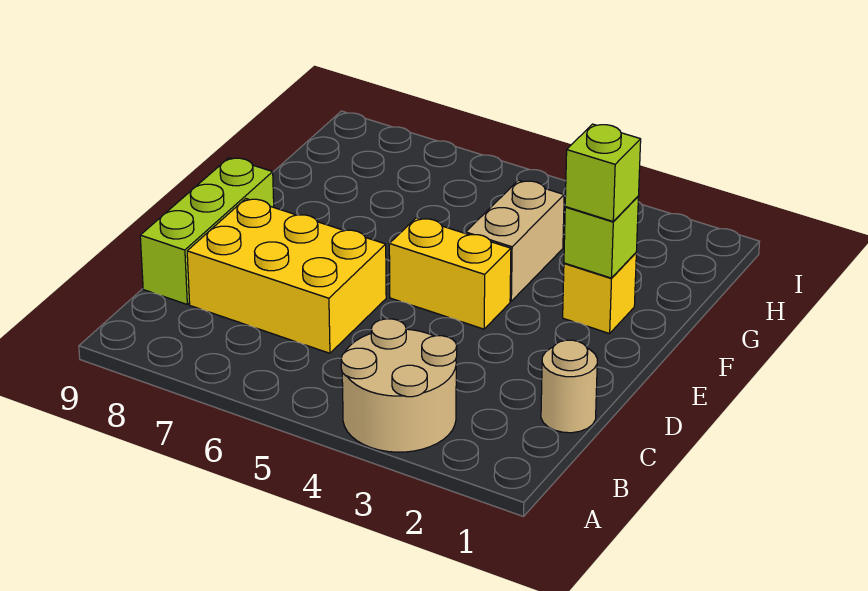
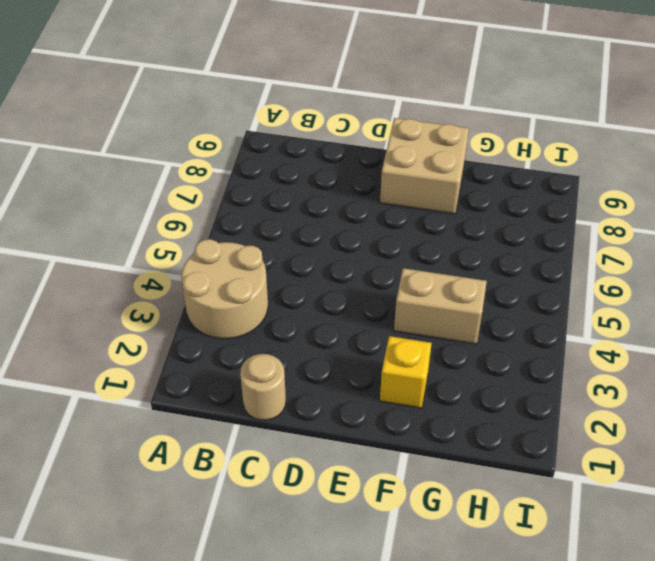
tan 2x2 brick [380,118,469,214] -> lime 1x3 brick [140,158,274,304]
none -> yellow 2x3 brick [187,199,386,353]
none -> yellow 1x2 brick [389,218,511,329]

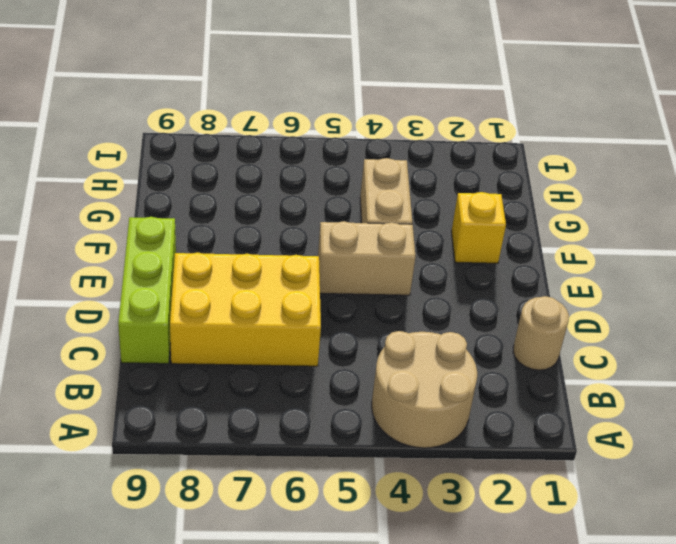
tan 1x2 brick [318,221,416,295] -> yellow 1x2 brick [389,218,511,329]
none -> lime 1x1 brick [564,196,639,278]
none -> lime 1x1 brick [565,124,641,222]

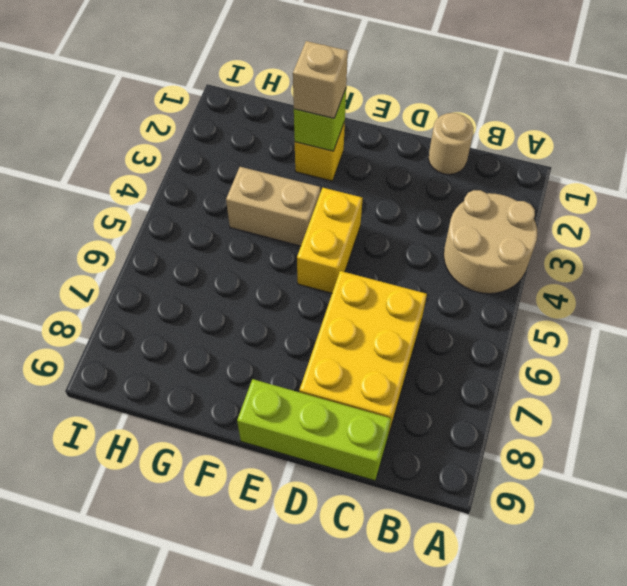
tan 1x1 brick [293,41,348,118] -> lime 1x1 brick [565,124,641,222]

